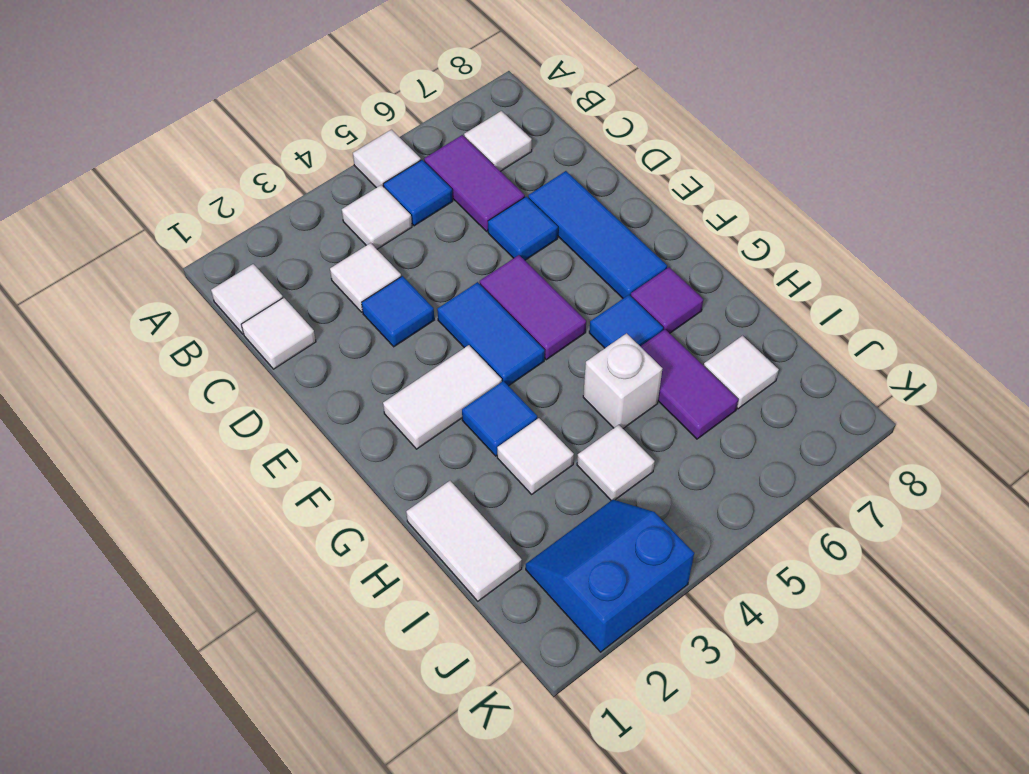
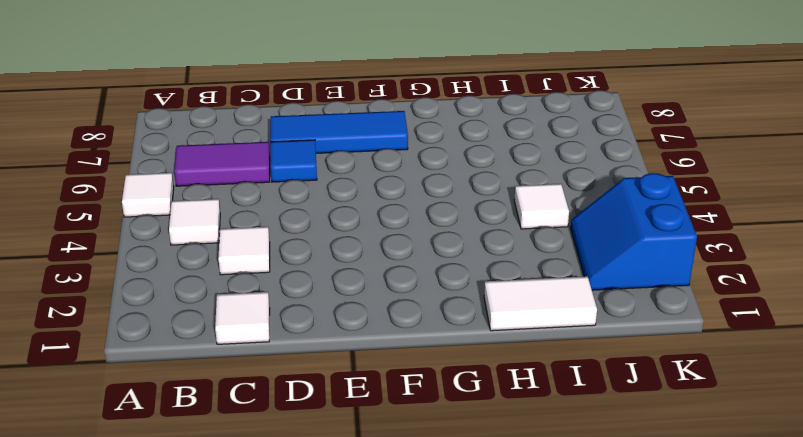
none -> white 1x1 tile [211,264,283,334]
none -> blue 1x1 tile [383,160,453,226]
none -> white 1x1 tile [464,111,532,171]

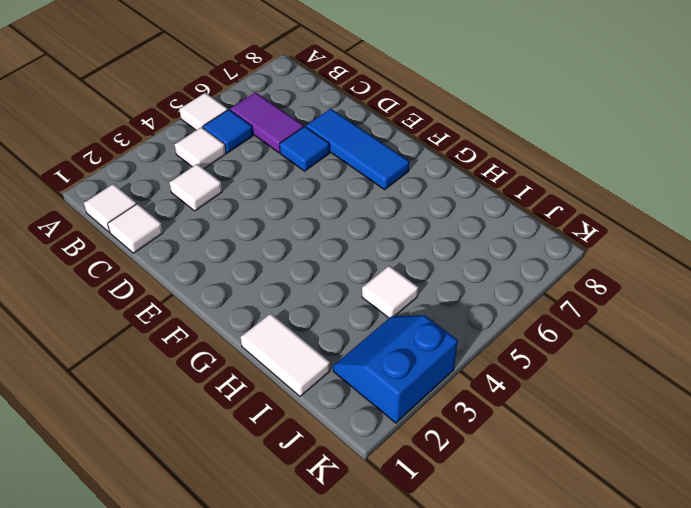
none -> white 1x1 tile [464,111,532,171]
none -> blue 1x1 tile [362,276,434,347]
none -> blue 1x2 tile [437,282,545,386]

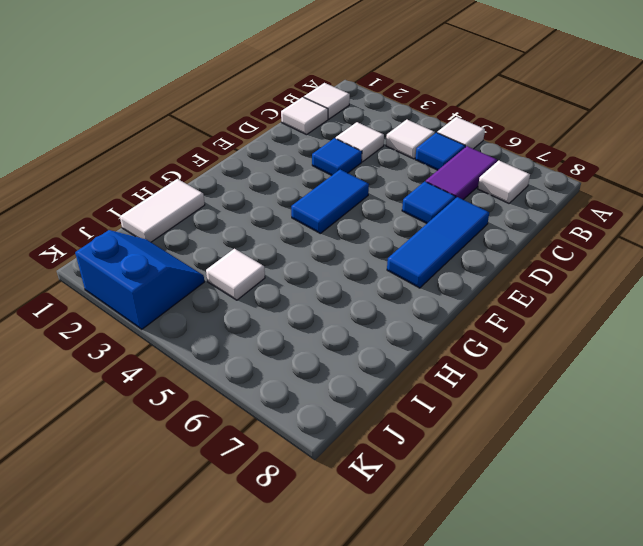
none -> purple 1x2 tile [480,255,586,360]
none -> white 1x2 tile [383,345,502,449]
none -> blue 1x1 tile [462,381,537,456]

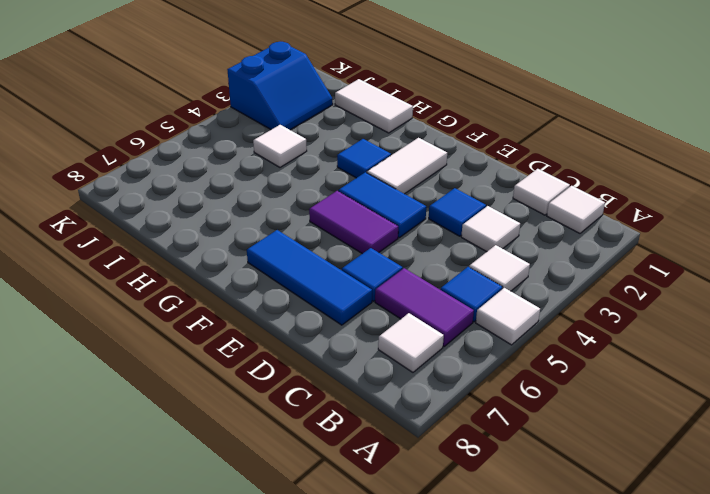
none -> blue 1x1 tile [589,295,663,348]
none -> purple 1x1 tile [631,267,703,333]
none -> white 1x1 tile [497,418,574,494]

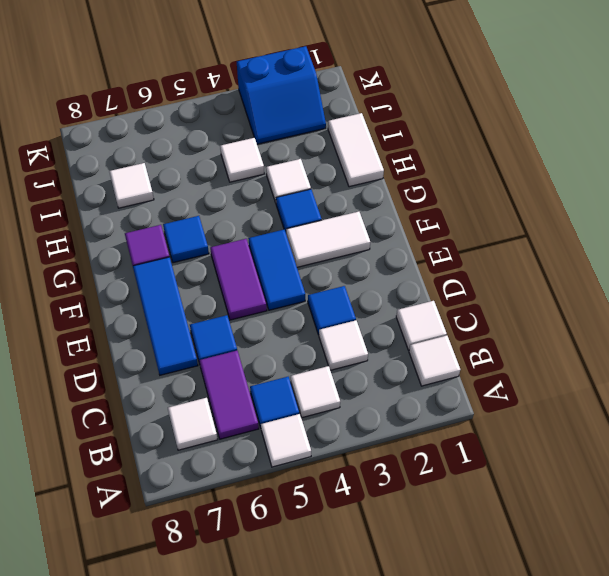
none -> white 1x1 brick [583,333,662,428]
none -> purple 1x2 tile [640,329,738,439]

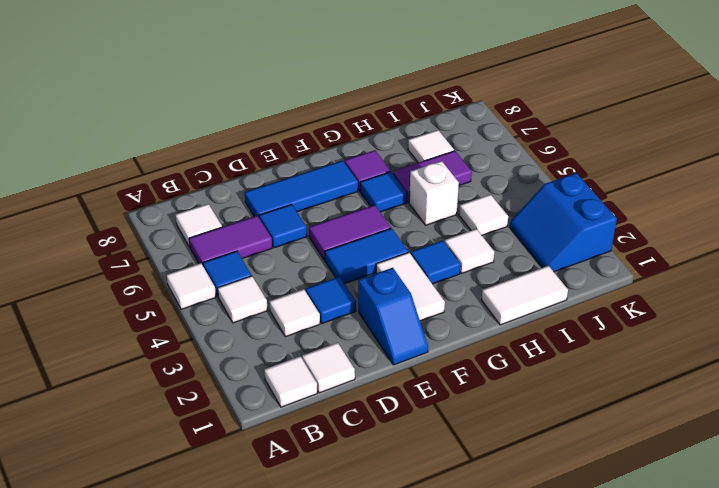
blue 1x2 slope [358,268,428,365] -> none

